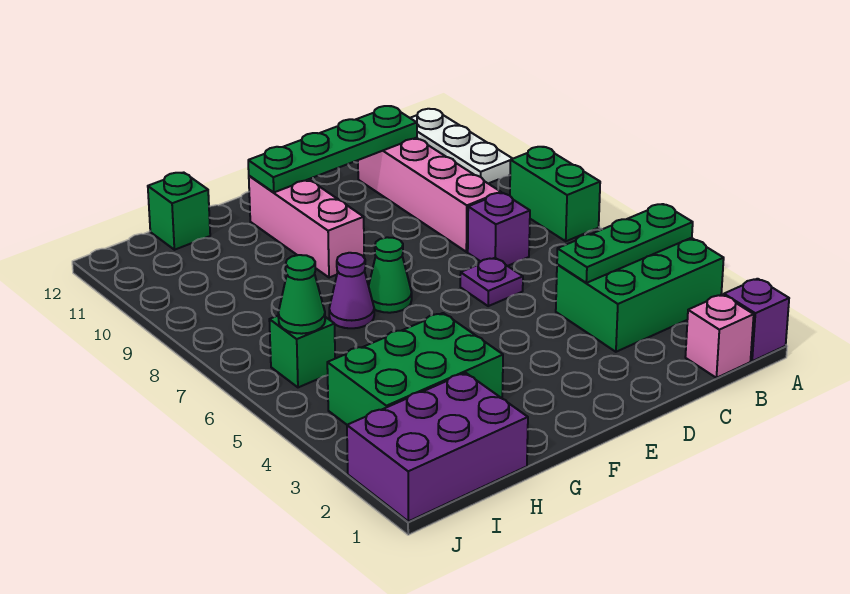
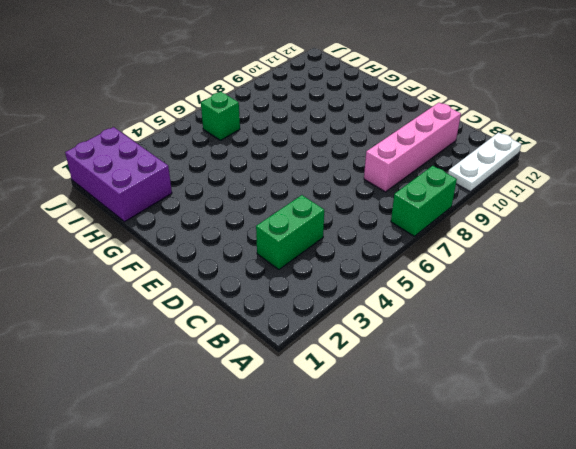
green 1x2 brick [256,195,324,270] -> green 2x3 brick [556,238,724,352]
none -> purple 1x1 brick [724,279,789,361]
none -> pink 1x1 brick [685,295,754,378]
none -> purple 1x1 brick [468,193,530,266]

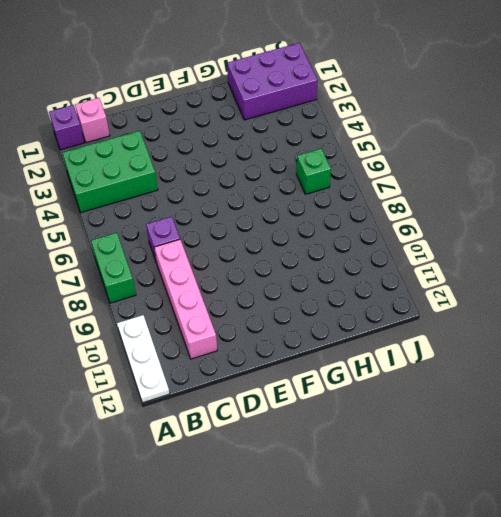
none -> purple 1x1 plate [460,258,523,306]
none -> green 1x1 cone [369,237,412,313]
none -> pink 1x3 brick [249,176,364,278]

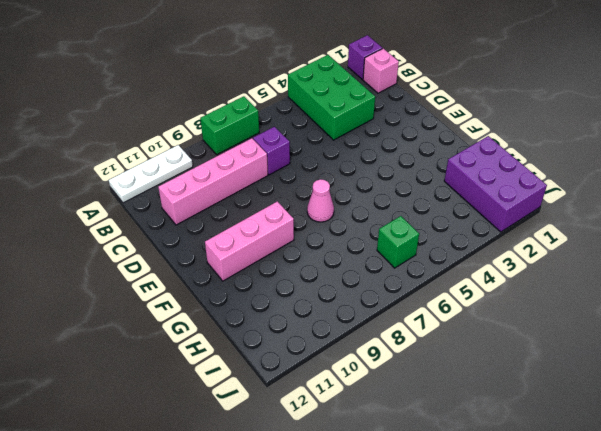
pink 1x1 cone [307,179,334,222] -> green 1x1 cone [369,237,412,313]
none -> purple 1x1 plate [460,258,523,306]
none -> green 2x3 brick [327,313,503,425]
none -> purple 1x1 cone [329,253,374,328]

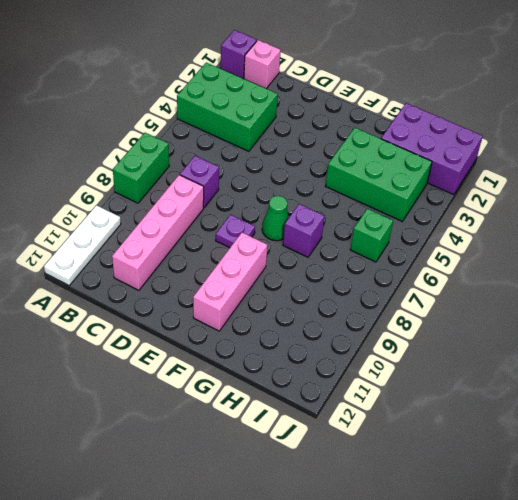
purple 1x1 plate [216,215,255,248] -> purple 1x1 plate moved to [460,258,523,306]
purple 1x1 brick [283,204,325,257] -> purple 1x1 cone [329,253,374,328]
none -> green 1x1 brick [148,172,210,250]
none -> green 1x3 plate [557,204,693,283]
none -> green 1x4 plate [248,106,417,192]

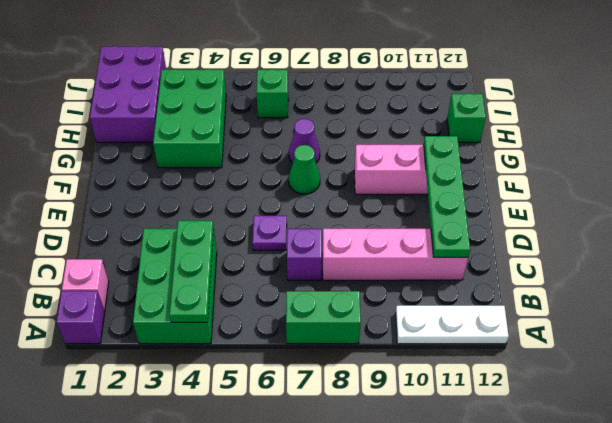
none -> green 1x1 cone [278,255,325,334]

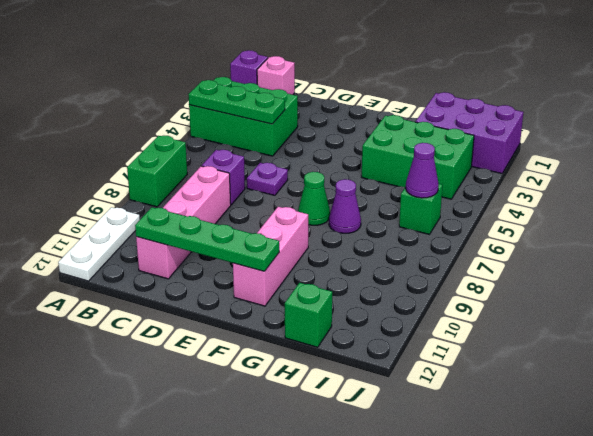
purple 1x1 cone [406,143,439,198] -> green 1x1 cone [278,255,325,334]

